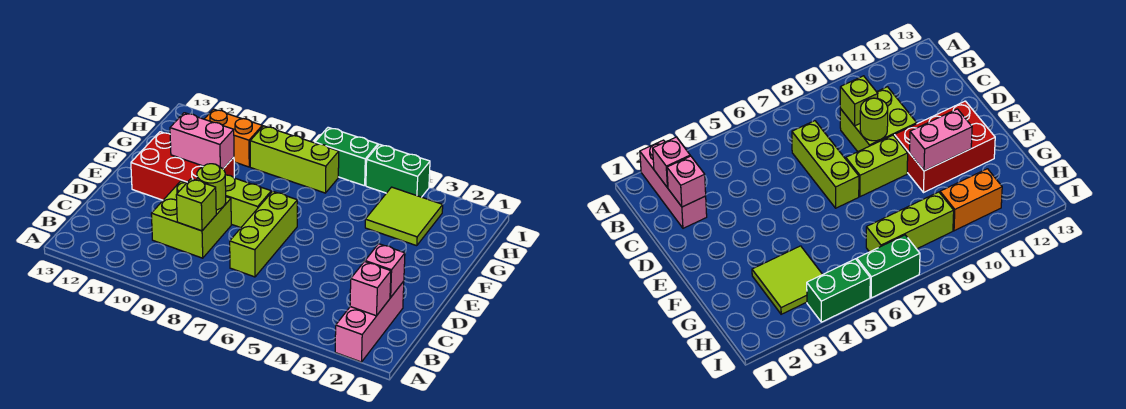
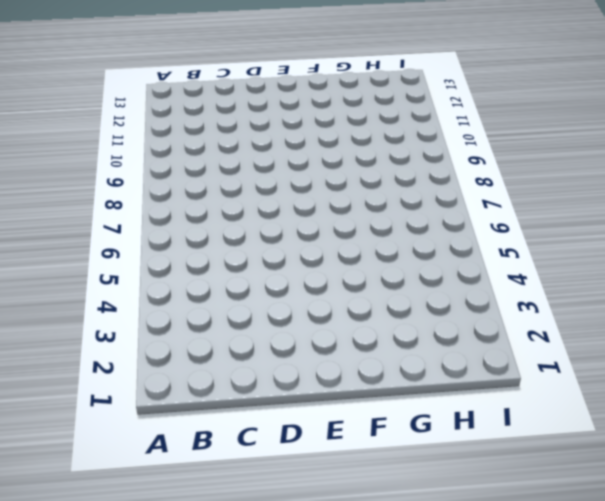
none -> pink 1x3 brick [335,281,404,362]
none -> lime 1x3 brick [230,191,297,277]
none -> lime 2x2 brick [151,181,231,258]

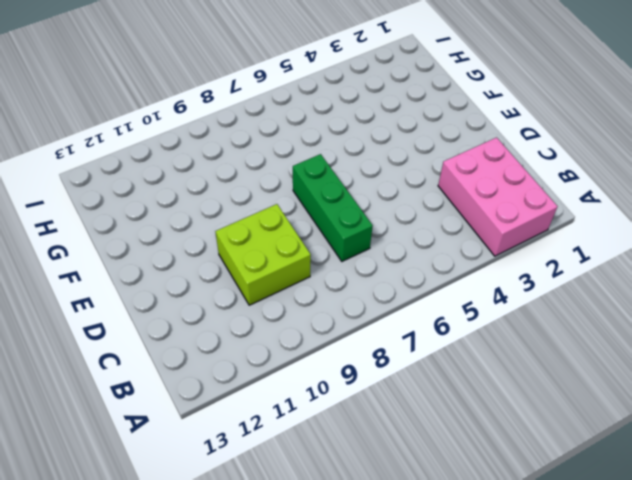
pink 2x3 brick [438,138,558,256] -> pink 1x3 brick [335,281,404,362]
green 1x3 brick [293,154,373,261] -> lime 1x3 brick [230,191,297,277]
none -> lime 1x2 brick [225,175,271,228]
none -> red 2x3 brick [131,132,234,200]
none -> lime 2x2 tile [365,187,443,246]

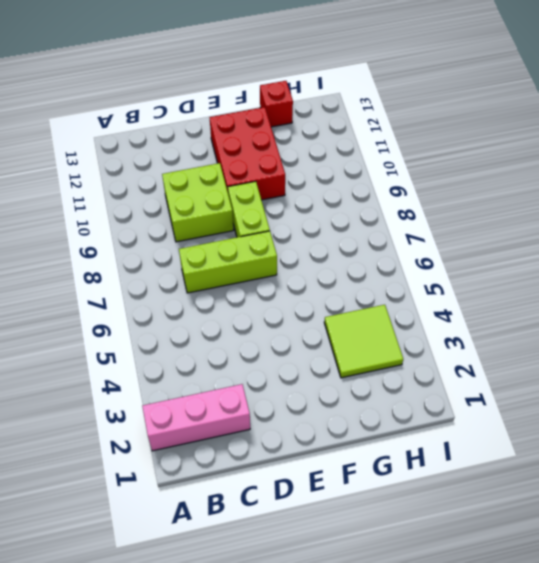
red 1x1 brick [260,81,293,127] -> none
none -> lime 1x3 brick [250,126,339,193]
none -> orange 1x2 brick [205,109,262,167]
none -> green 1x2 brick [366,144,430,197]

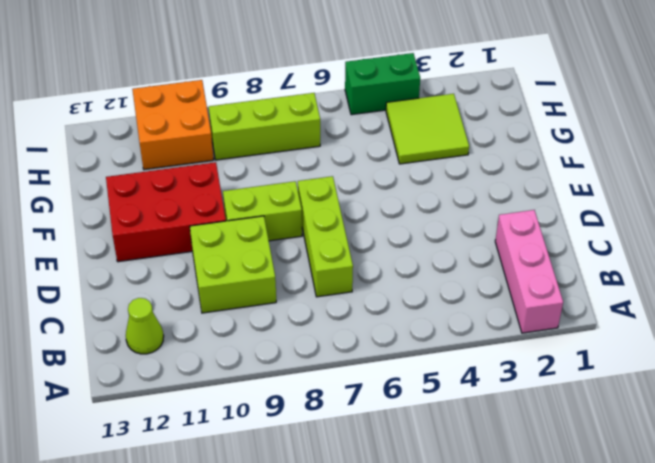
lime 1x1 cone [126,298,164,354] -> none
orange 2x2 brick [132,80,214,170] -> orange 1x2 brick [205,109,262,167]
none -> green 1x2 brick [315,127,378,186]
none -> pink 1x1 brick [350,261,391,316]
none -> pink 1x1 brick [365,244,405,298]

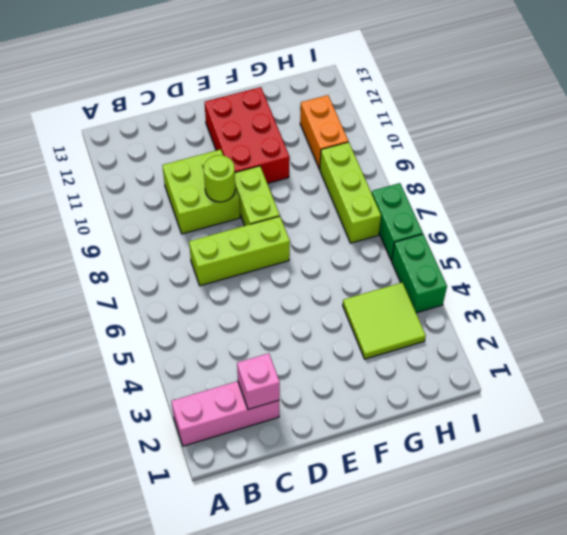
none -> pink 1x1 brick [350,261,391,316]
none -> lime 1x1 brick [176,179,216,231]
none -> pink 1x2 brick [170,113,234,169]

